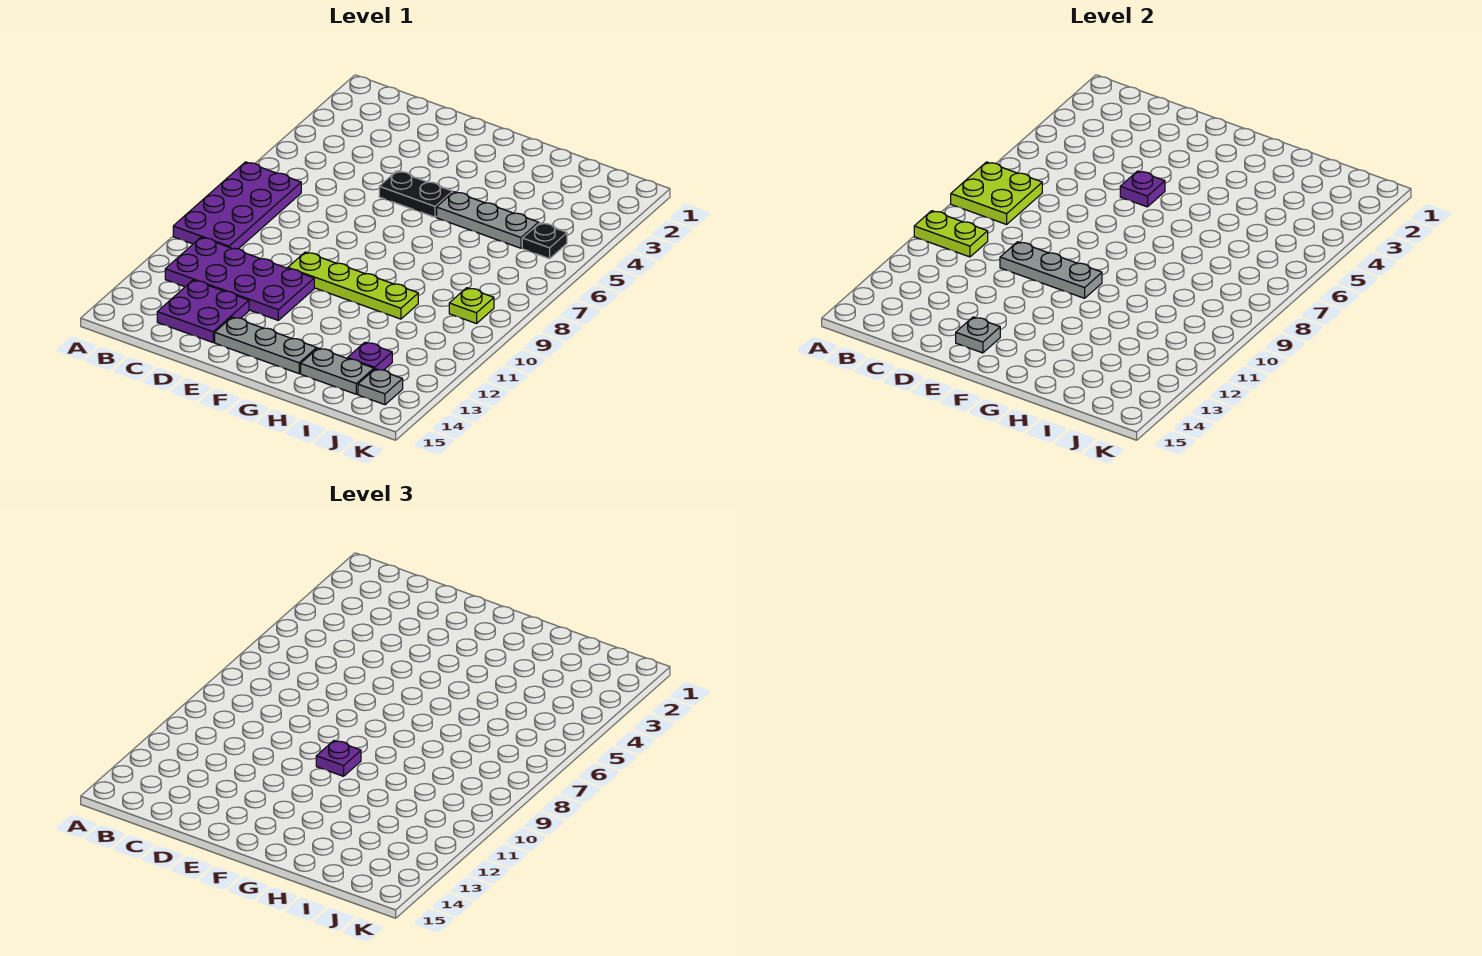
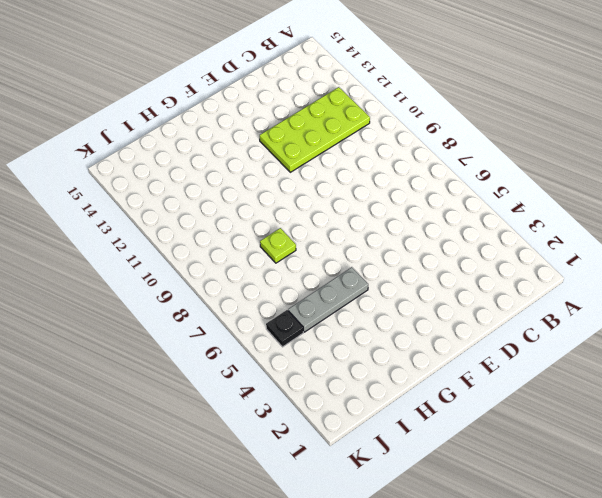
lime 2x4 plate [260,87,370,172] -> purple 2x4 plate [165,237,314,320]
lime 1x1 plate [260,228,296,263] -> lime 1x1 plate moved to [449,288,494,324]
none -> purple 2x4 plate [173,162,301,249]
none -> purple 2x2 plate [157,280,249,342]
none -> black 1x2 plate [379,171,453,217]

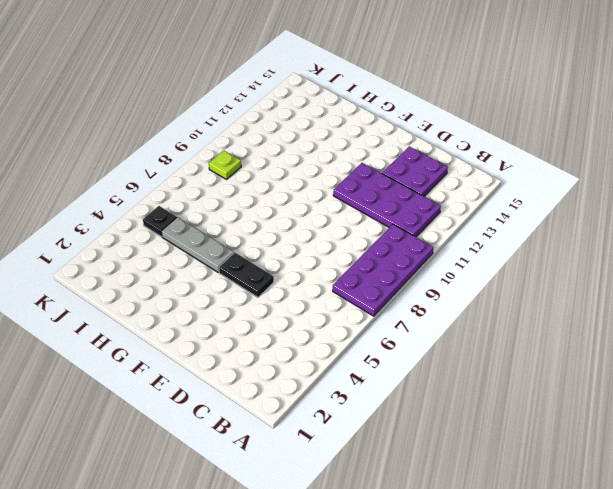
none -> lime 1x4 plate [288,252,418,319]
none -> grey 1x3 plate [215,317,317,374]
none -> grey 1x2 plate [301,348,374,394]

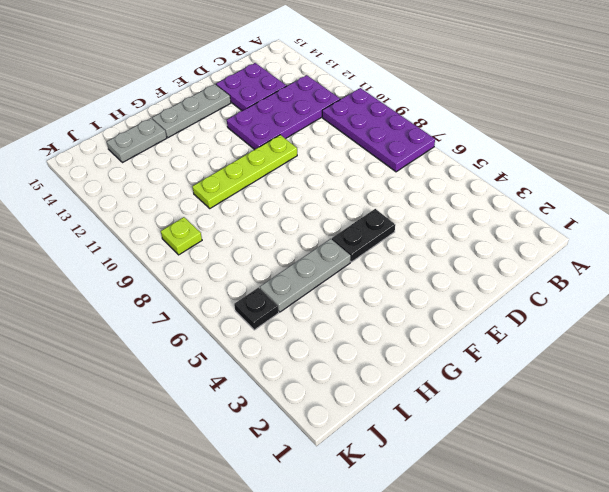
none -> purple 1x1 plate [348,342,392,370]
none -> grey 1x1 plate [358,369,403,405]
none -> lime 2x2 plate [951,162,1042,224]

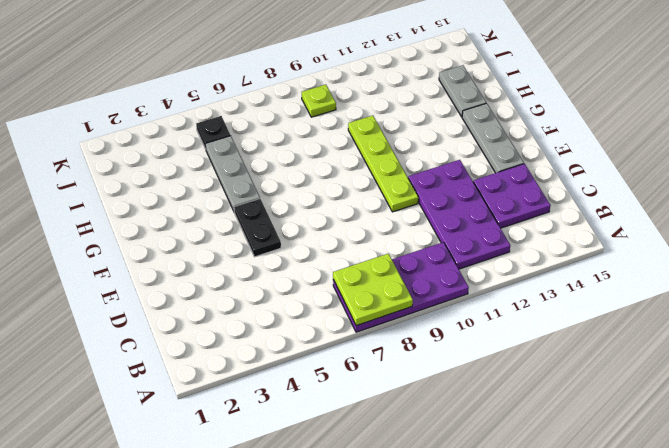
none -> purple 1x1 plate [348,342,392,370]
none -> grey 1x1 plate [358,369,403,405]
none -> lime 1x2 plate [914,211,988,257]

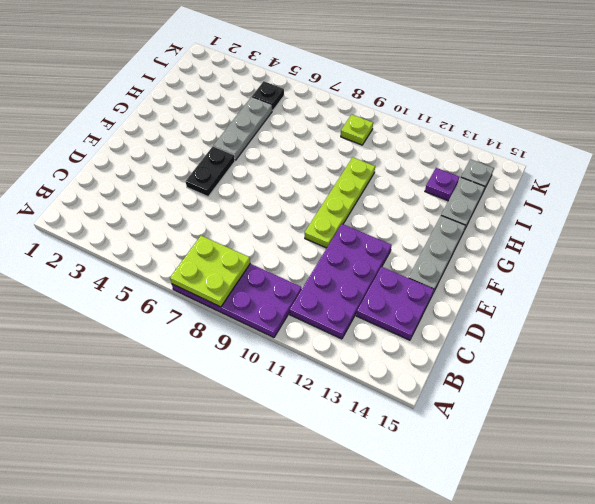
none -> lime 1x2 plate [914,211,988,257]
none -> grey 1x3 plate [1000,242,1102,298]
none -> purple 1x1 plate [1120,171,1165,207]

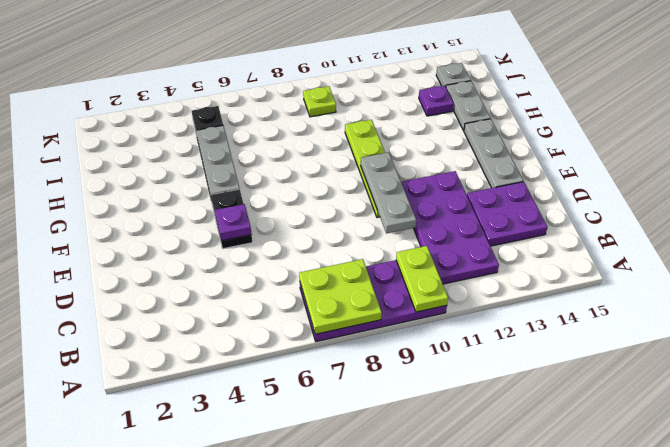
none -> grey 1x1 plate [956,317,1000,353]
none -> purple 1x1 plate [316,741,361,776]

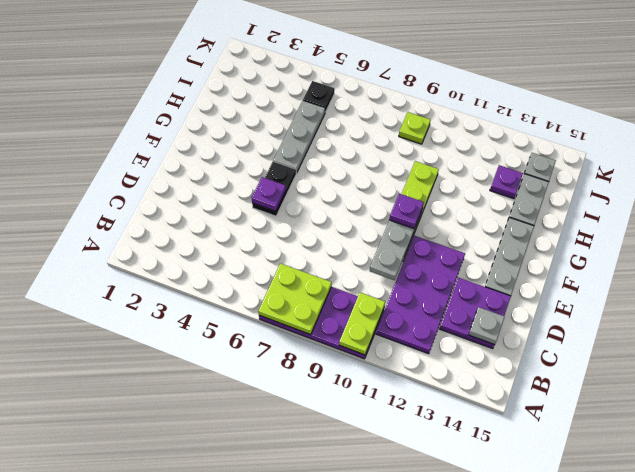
grey 1x1 plate [468,307,505,345] -> grey 1x1 plate moved to [956,317,1000,353]

